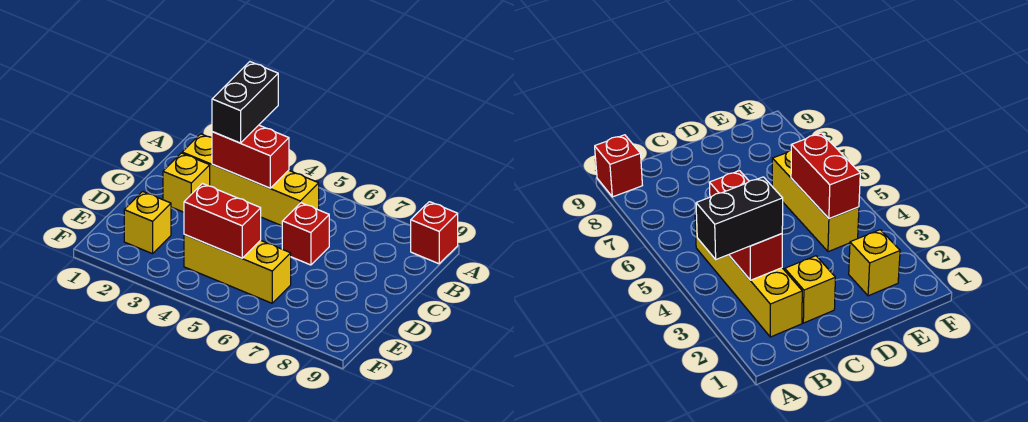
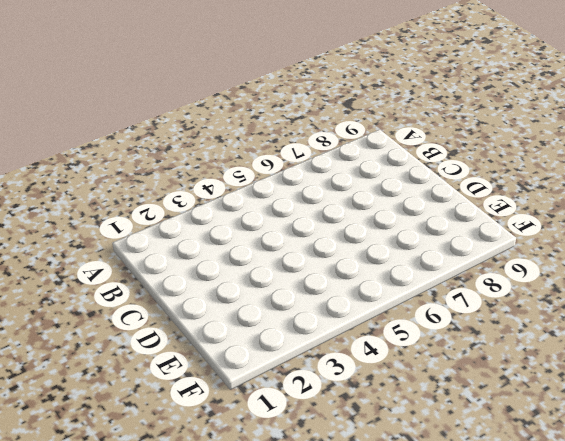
none -> red 1x1 brick [410,202,458,264]
none -> yellow 1x4 brick [182,134,319,226]

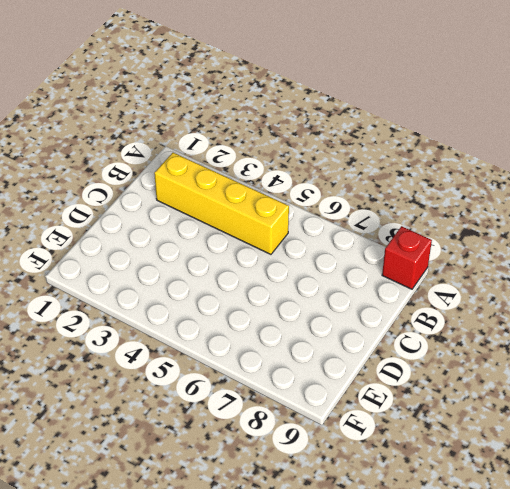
none -> yellow 1x1 brick [163,153,210,212]
none -> red 1x1 brick [282,203,329,265]

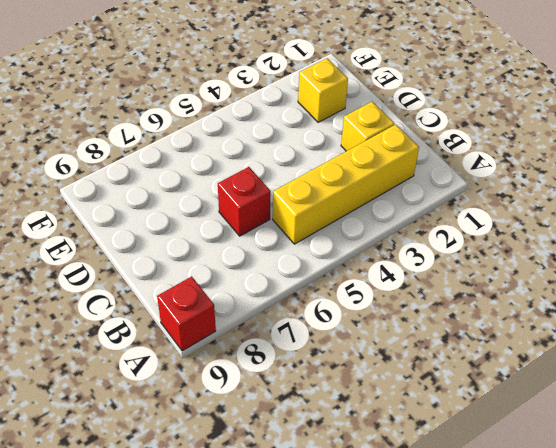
none -> yellow 1x3 brick [184,234,291,303]
none -> red 1x2 brick [212,125,289,188]

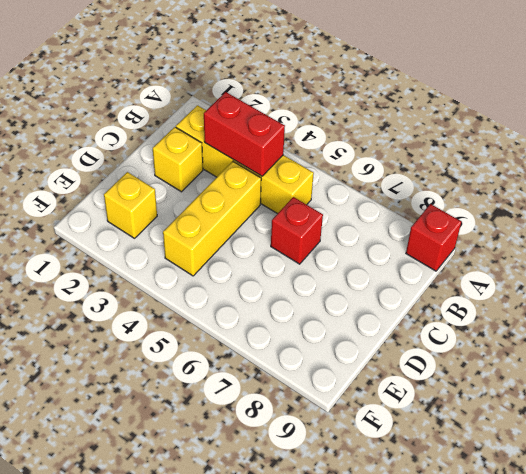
yellow 1x3 brick [163,161,261,276] -> yellow 1x3 brick turned to [184,234,291,303]
none -> red 1x2 brick [184,184,261,258]
none -> black 1x2 brick [212,62,278,143]

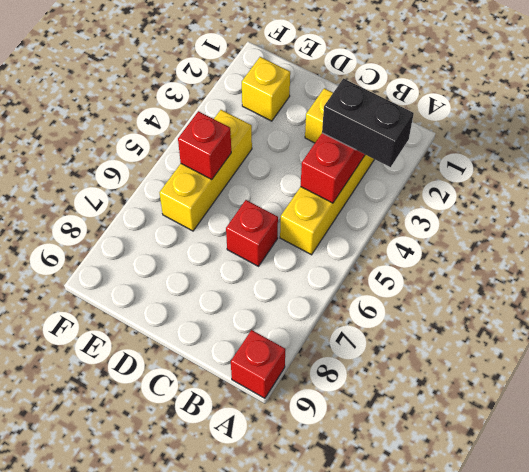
red 1x1 brick [178,111,231,180] -> red 1x2 brick [184,184,261,258]

